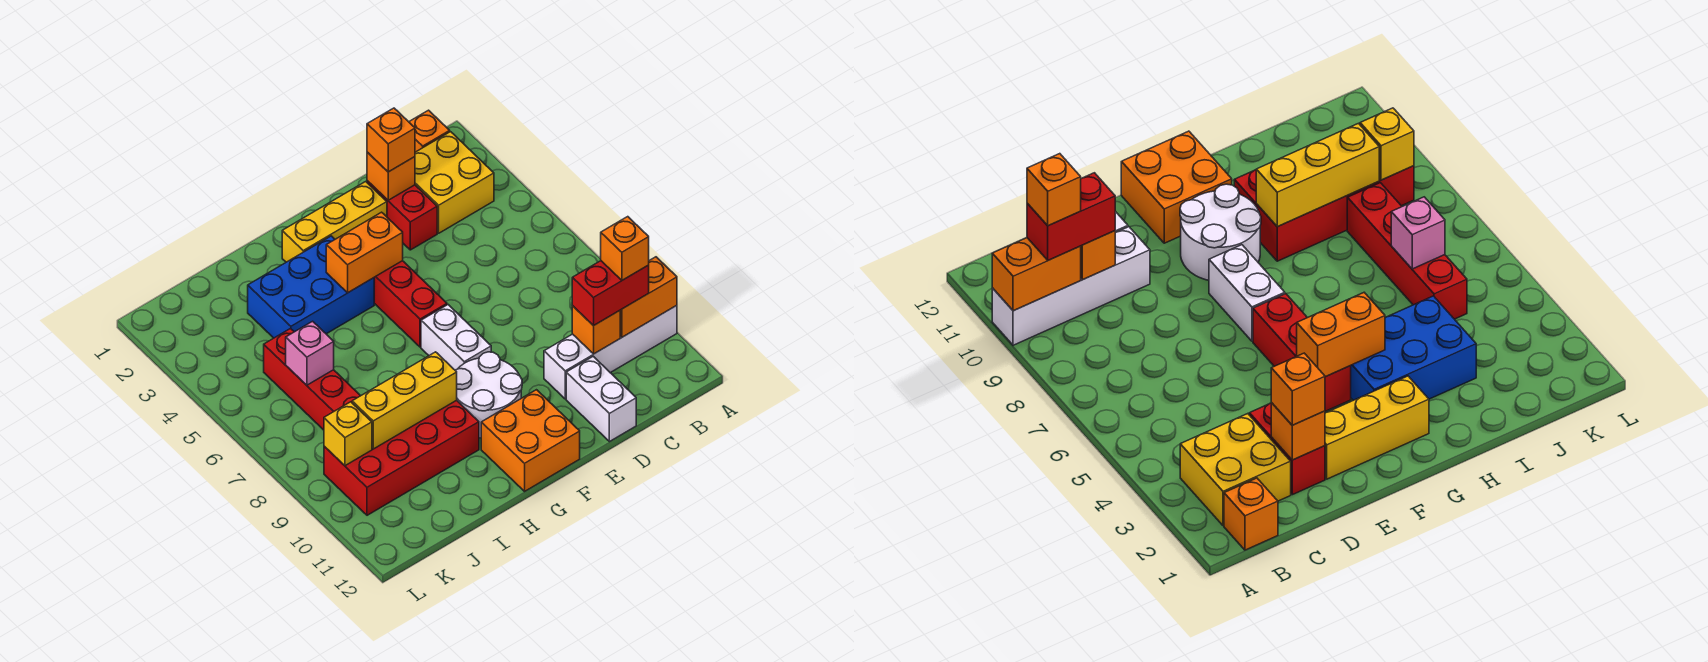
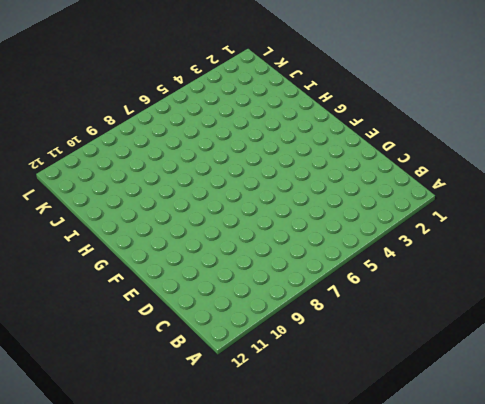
none -> white 1x4 brick [544,306,677,399]
none -> orange 1x1 brick [409,110,450,152]
none -> yellow 2x2 brick [415,132,494,233]

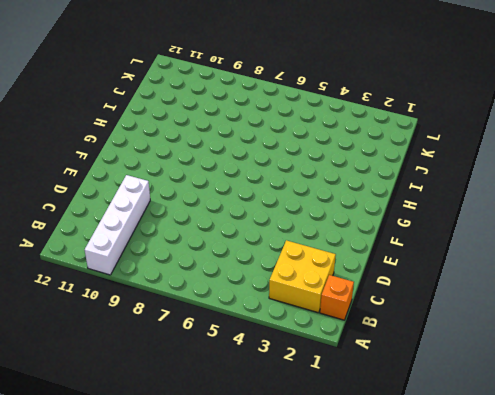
none -> red 1x2 brick [367,181,437,250]
none -> white 1x2 brick [566,356,636,442]
none -> yellow 1x3 brick [282,182,387,262]

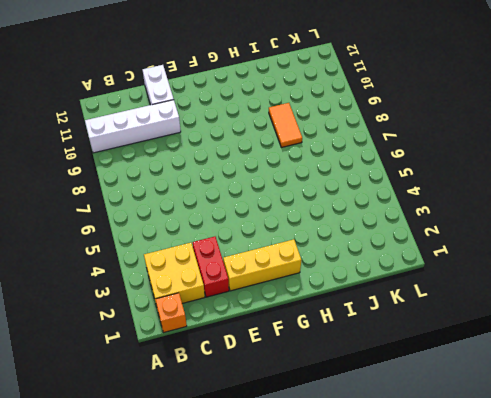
orange 1x2 tile [269,103,302,147] -> red 2x4 brick [324,400,479,515]
none -> red 1x3 brick [374,261,447,347]
none -> white 1x2 brick [421,305,491,370]
none -> white 2x2 round brick [455,352,522,438]

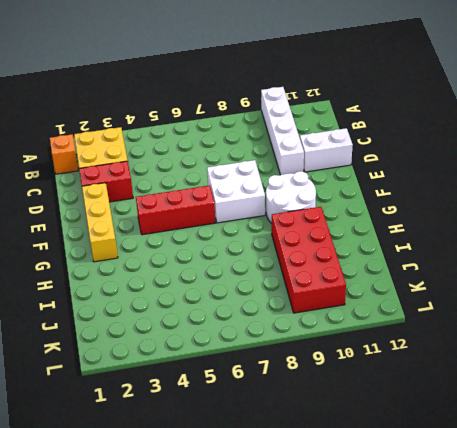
white 2x2 brick [207,160,265,223] -> white 1x2 brick [421,305,491,370]
none -> orange 2x2 brick [481,390,580,491]
none -> blue 2x3 brick [248,236,374,338]
none -> red 1x4 brick [264,329,360,430]

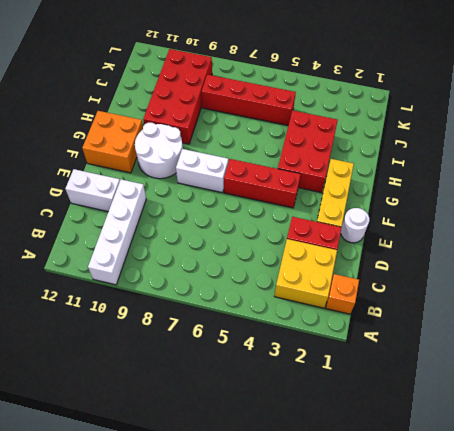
white 1x1 round brick [341,208,369,243] -> none
red 2x3 brick [278,111,338,193] -> blue 2x3 brick [248,236,374,338]
none -> orange 1x2 brick [620,257,677,337]
none -> orange 1x1 brick [572,306,620,354]
none -> orange 1x1 brick [367,152,415,200]

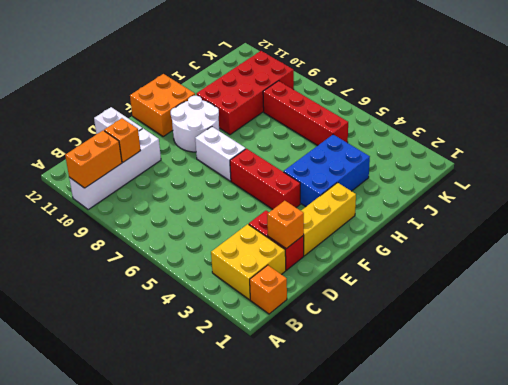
none -> orange 1x2 brick [326,212,403,293]
none -> yellow 1x3 brick [352,352,457,449]
none -> pink 1x1 brick [286,321,334,385]

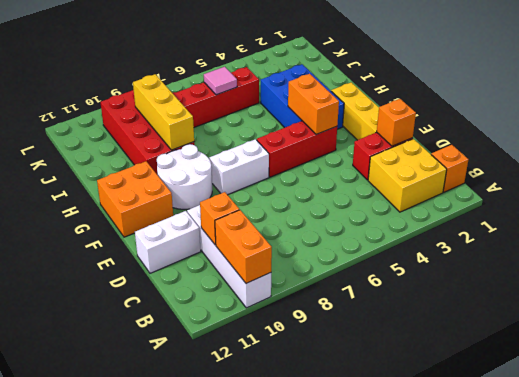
pink 1x1 tile [204,67,237,95] -> pink 1x1 brick [286,321,334,385]
none -> yellow 1x1 brick [324,402,372,466]
none -> red 1x2 brick [572,261,649,326]
none -> orange 1x1 brick [367,108,415,172]

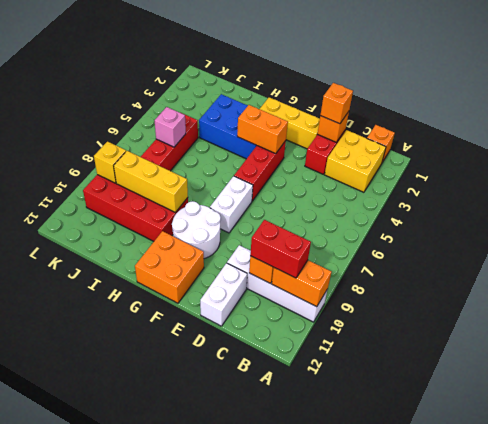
none -> orange 1x1 brick [601,217,649,280]

